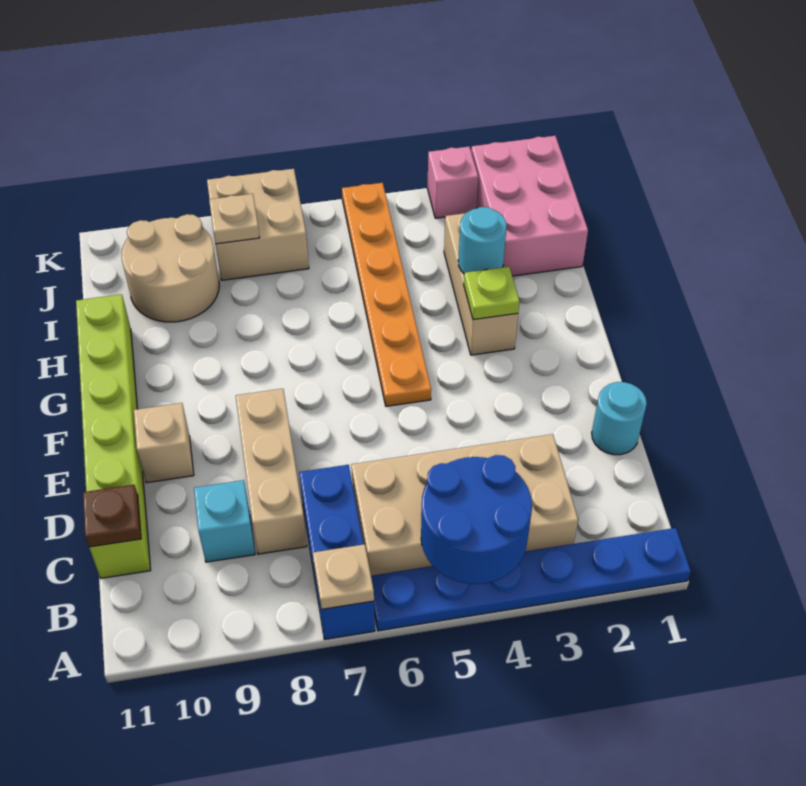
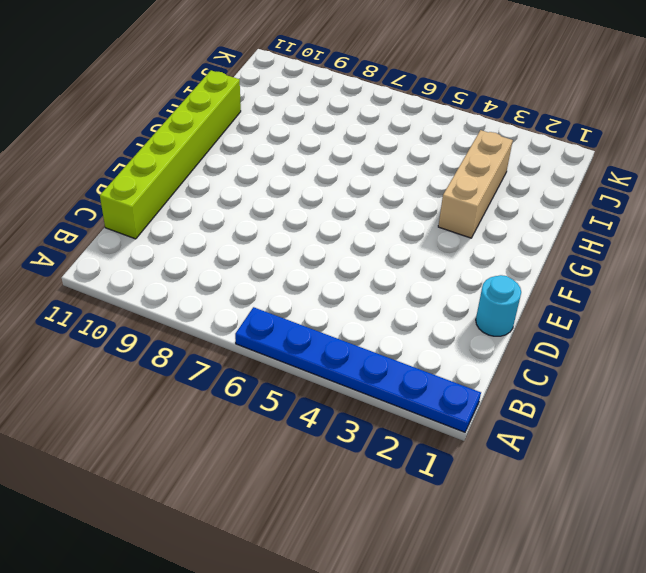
none -> blue 1x3 brick [299,465,375,639]
none -> tan 2x4 brick [351,434,578,576]
none -> tan 1x3 brick [236,389,307,554]

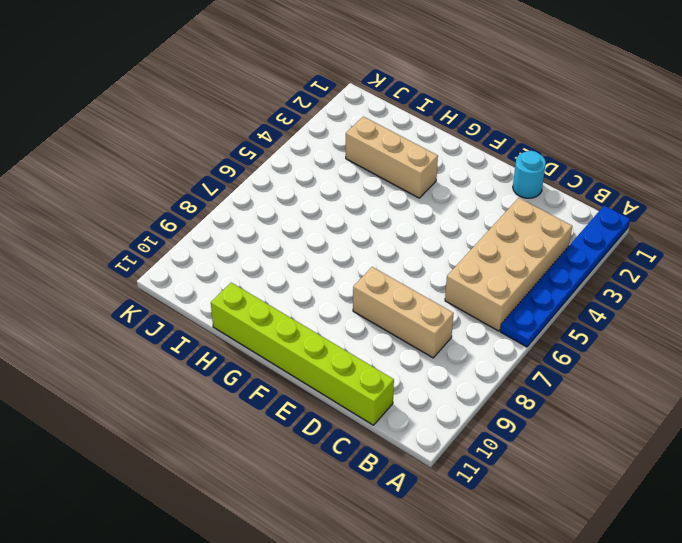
none -> blue 1x3 brick [299,465,375,639]
none -> cyan 1x1 brick [194,480,255,562]
none -> tan 1x1 brick [134,403,194,483]

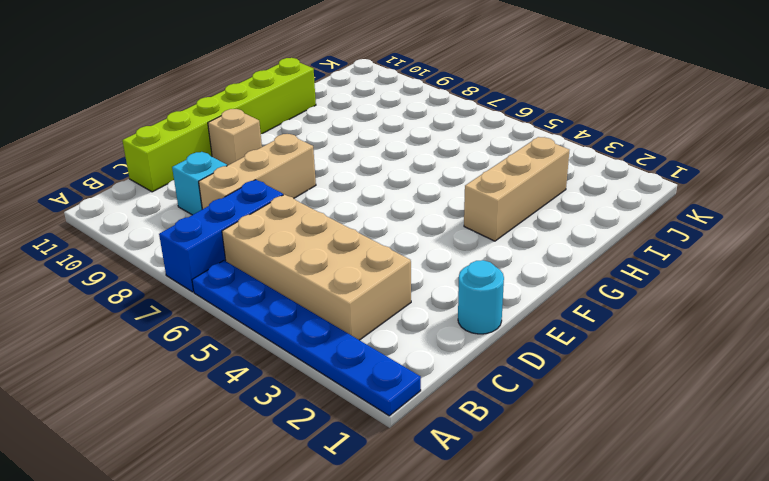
none -> orange 1x6 plate [342,183,431,406]
none -> pink 2x3 brick [471,136,588,276]
none -> tan 2x2 round brick [122,214,219,322]

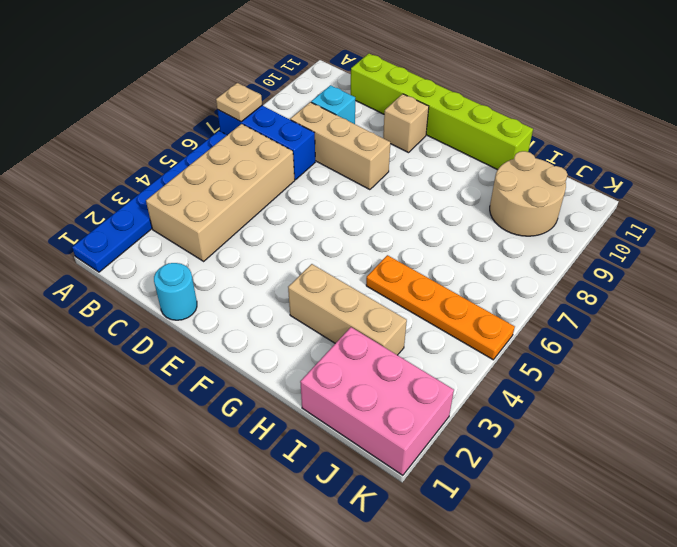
orange 1x4 plate [366,255,515,360] -> orange 1x6 plate [342,183,431,406]
none -> tan 2x2 brick [207,169,309,280]
none -> pink 1x1 brick [427,147,478,218]
none -> blue 2x2 round brick [421,455,532,584]

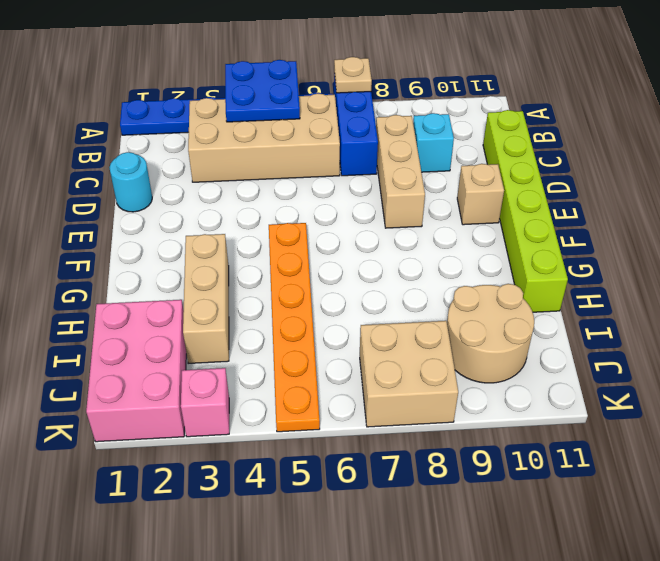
blue 2x2 plate [225,60,300,122] -> blue 2x2 round brick [421,455,532,584]
none -> brown 1x1 plate [83,485,141,547]
none -> lime 1x1 plate [464,267,519,320]
none -> cyan 1x1 round brick [458,207,507,273]

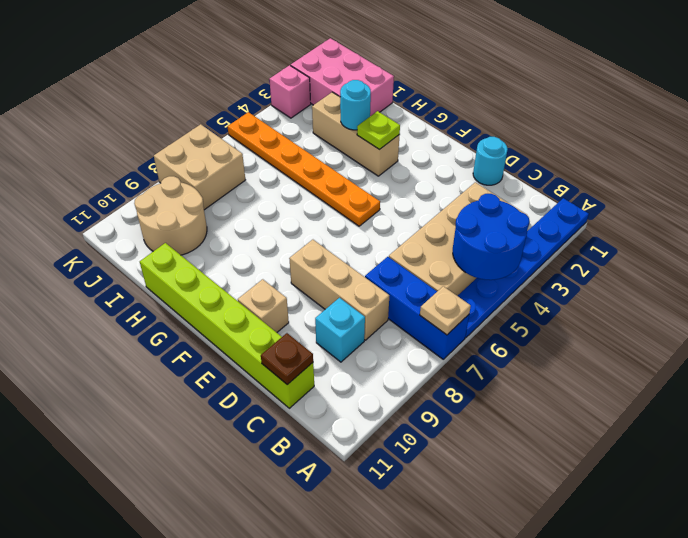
none -> tan 1x1 plate [209,194,260,244]

